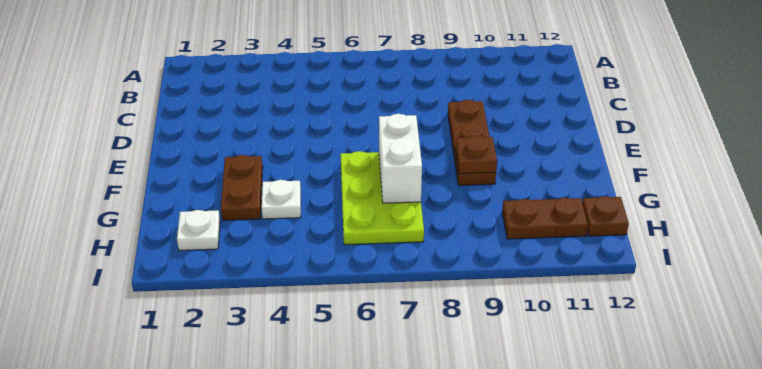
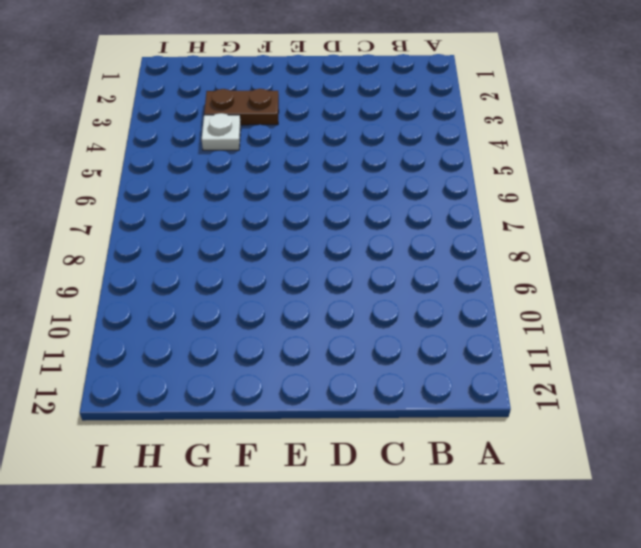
none -> brown 1x3 plate [448,100,496,185]
none -> lime 2x3 plate [341,151,424,245]

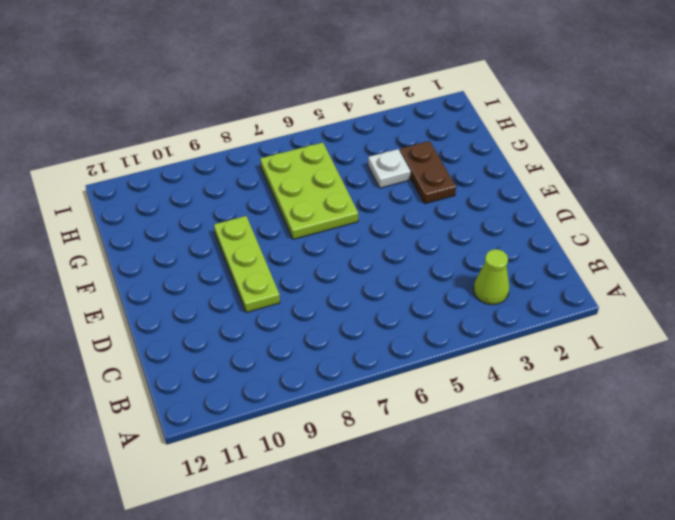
lime 1x1 cone [474,249,509,305] -> none
lime 1x3 plate [214,216,280,313] -> brown 1x3 plate [448,100,496,185]
none -> white 1x1 plate [177,210,220,250]
none -> brown 1x2 plate [502,197,588,239]

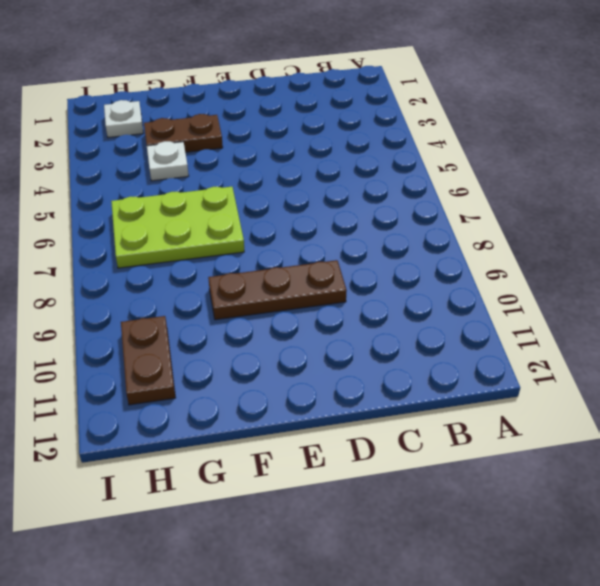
none -> brown 1x1 plate [582,196,629,236]
none -> white 1x2 brick [379,114,422,203]

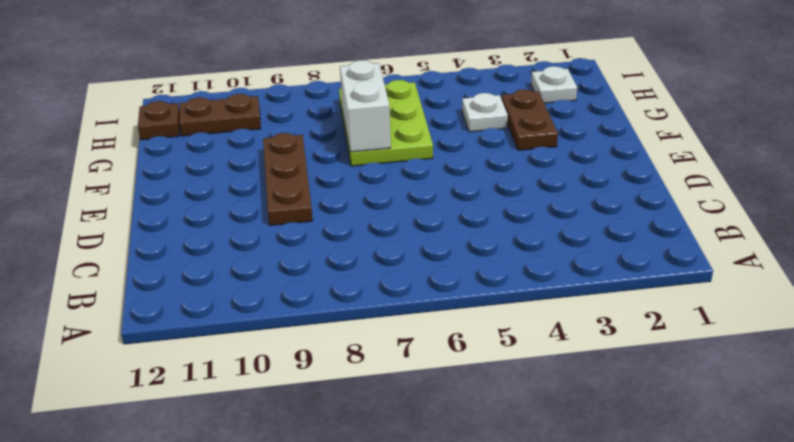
none -> brown 1x1 plate [455,136,497,174]

